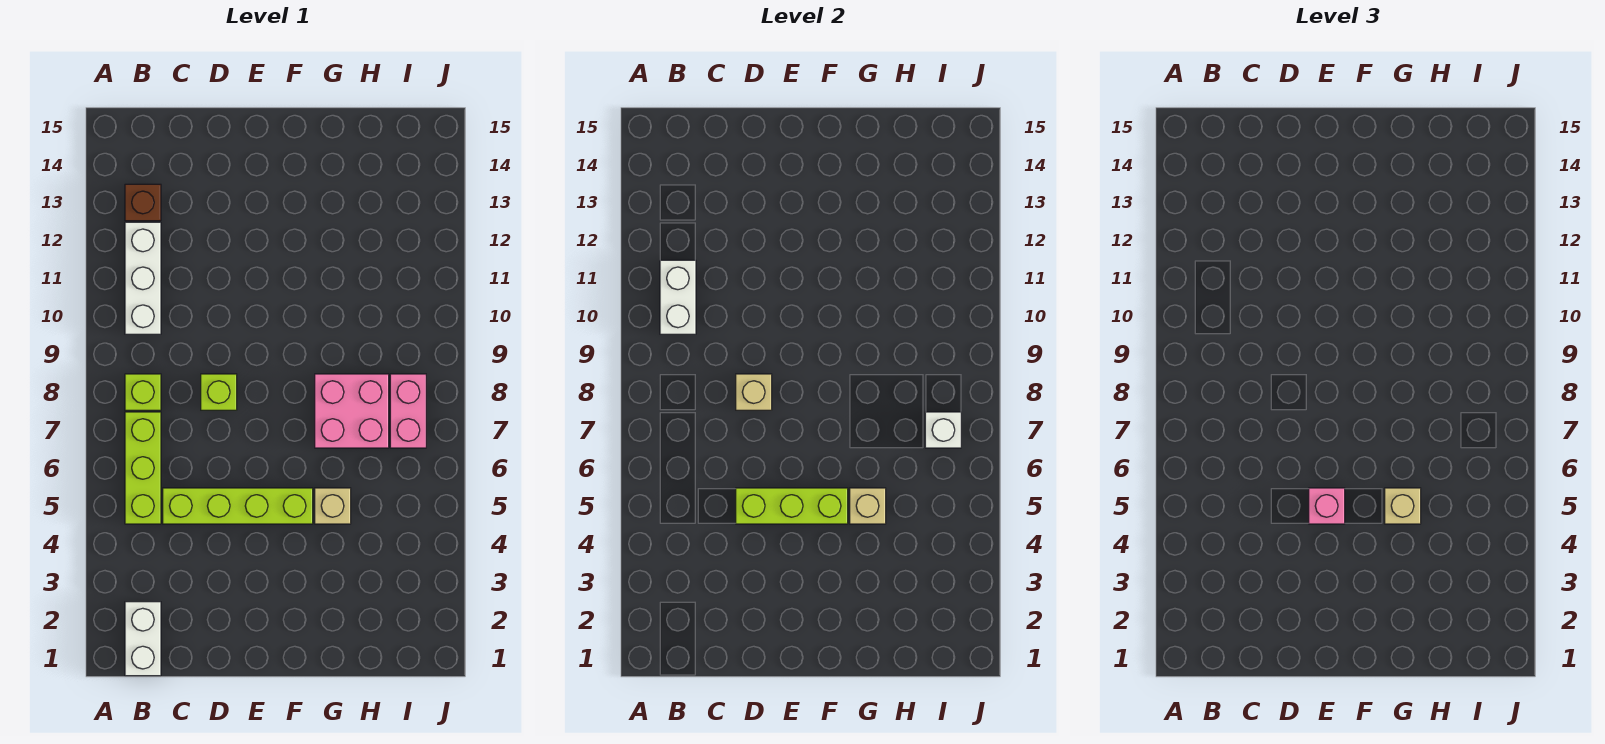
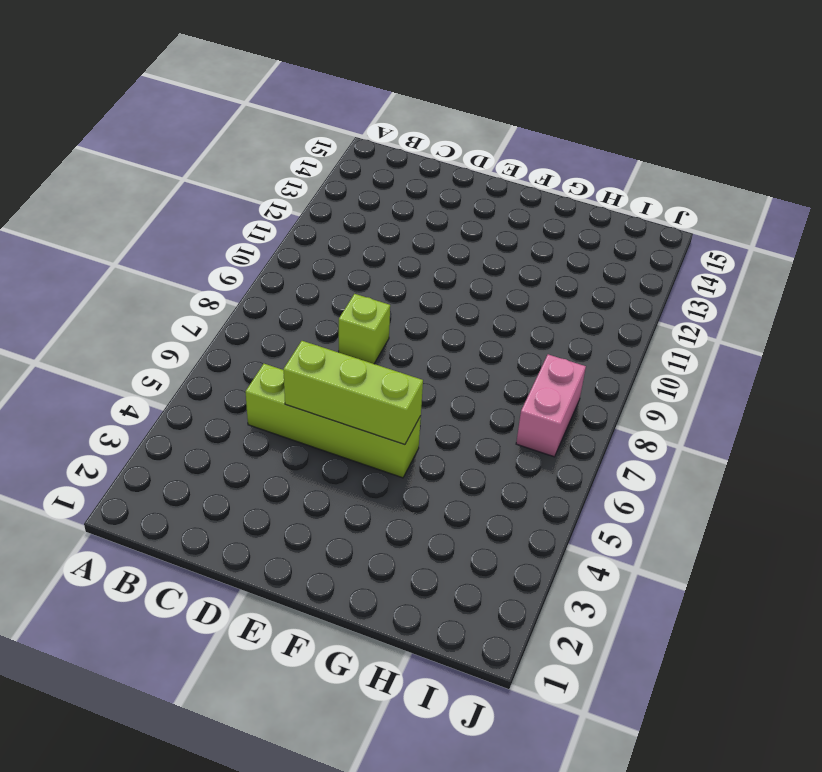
none -> white 1x2 brick [125,602,161,676]
none -> lime 1x3 brick [125,412,161,524]
none -> lime 1x1 brick [125,374,161,410]

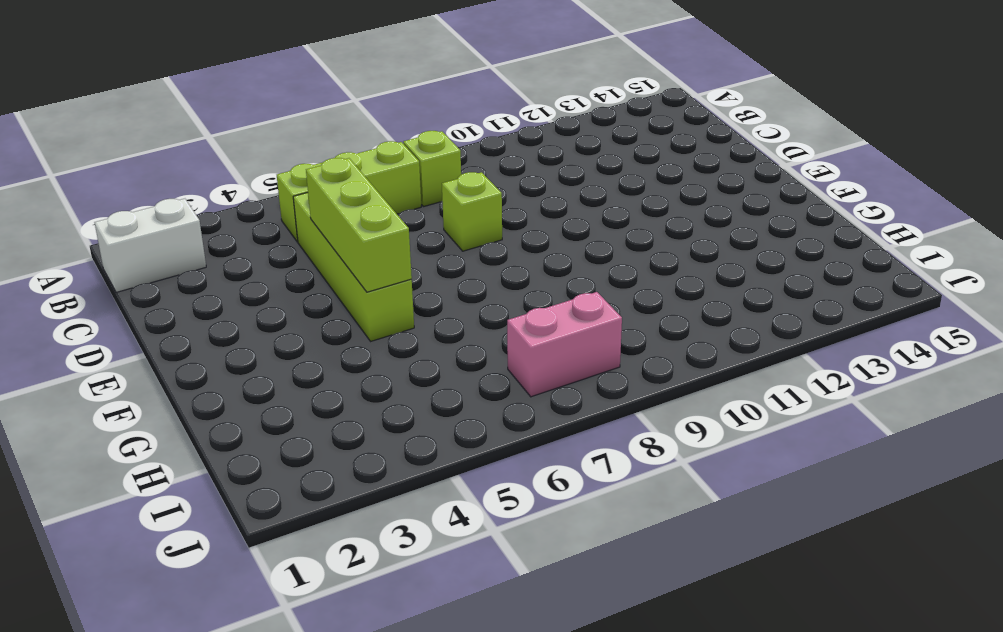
none -> white 1x3 brick [125,222,161,334]
none -> brown 1x1 brick [125,184,161,221]
none -> tan 1x1 brick [315,488,351,524]

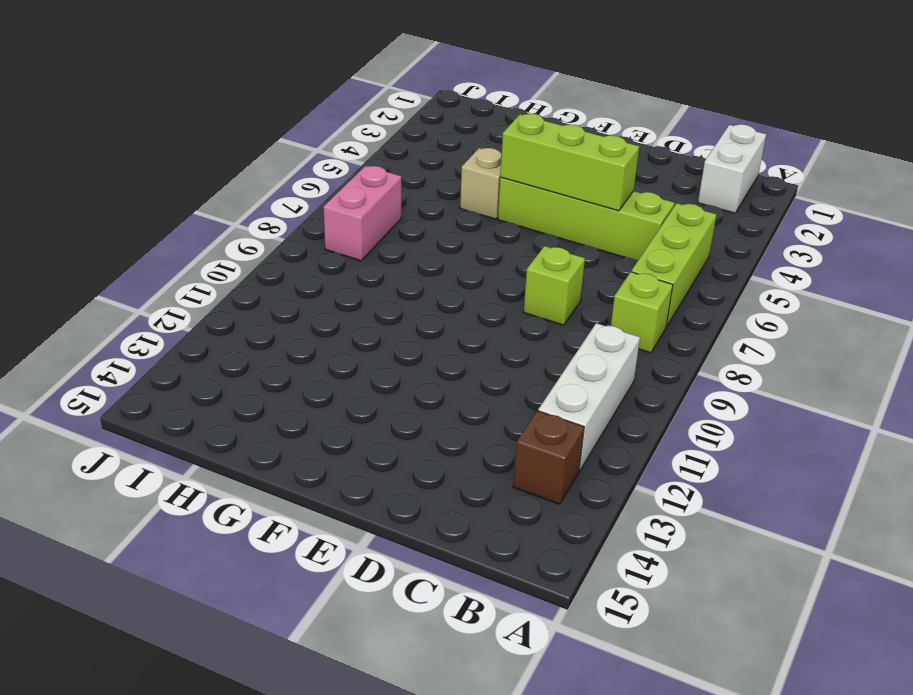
none -> pink 2x2 brick [315,374,389,448]
none -> white 1x2 brick [660,260,696,334]
none -> tan 1x1 brick [736,374,772,410]

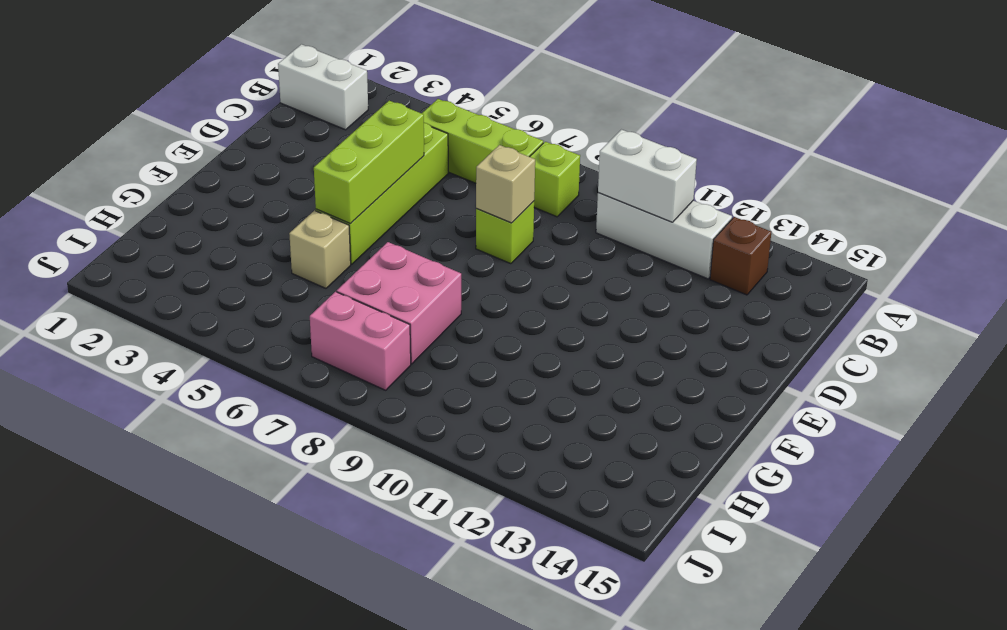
none -> tan 1x1 brick [850,488,886,524]
none -> white 1x1 brick [925,412,961,448]
none -> pink 1x1 brick [1309,488,1345,524]

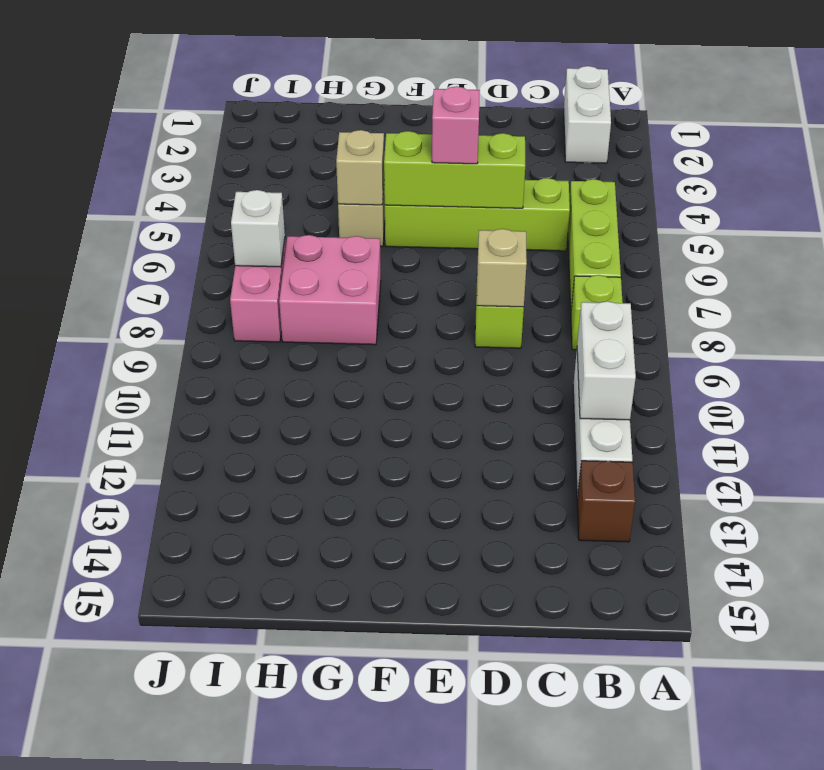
none -> tan 1x1 brick [1385,488,1421,524]

